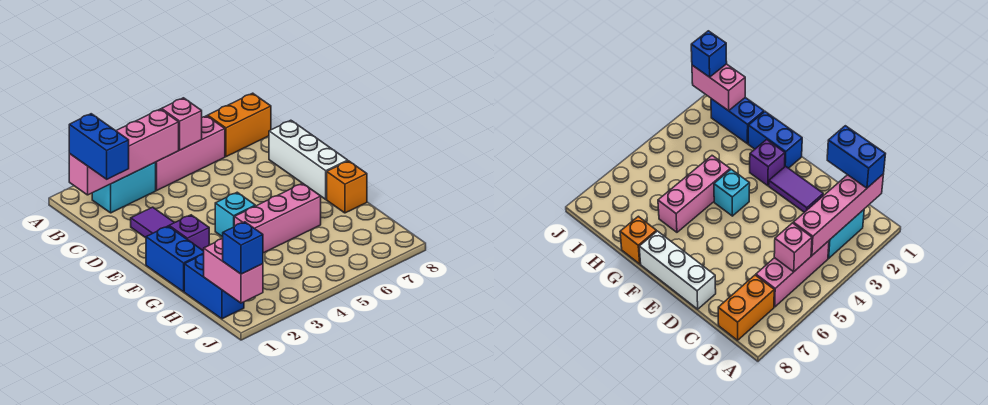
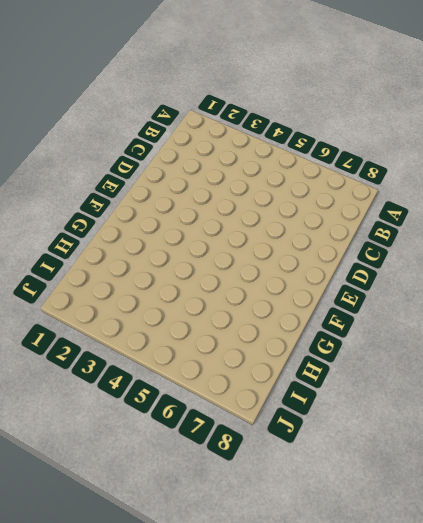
none -> cyan 1x2 brick [92,163,156,213]
none -> pink 1x3 brick [155,116,225,190]
none -> orange 1x2 brick [208,93,271,157]

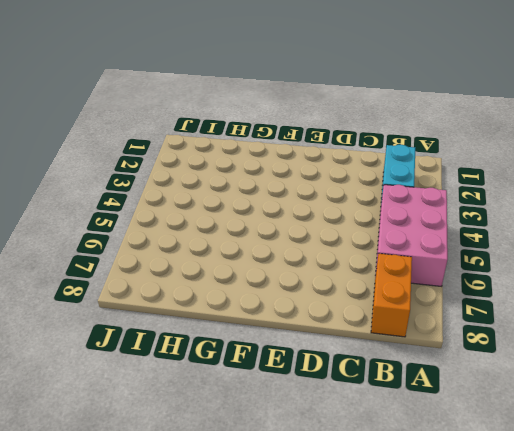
pink 2x3 brick [375,185,448,286] -> pink 1x3 brick [155,116,225,190]
none -> purple 1x2 tile [131,207,174,238]
none -> white 1x3 brick [269,120,348,199]
none -> blue 1x2 brick [146,226,204,292]

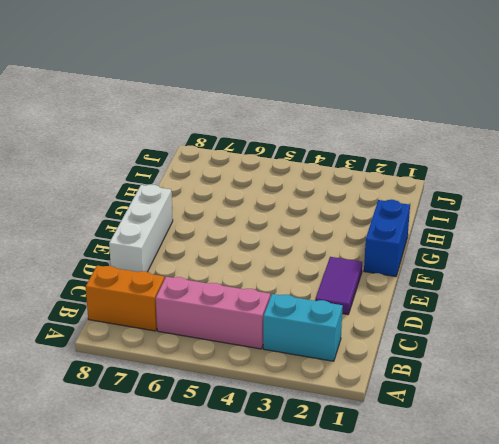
none -> purple 1x1 brick [169,215,209,251]
none -> cyan 1x1 brick [215,192,255,237]
none -> pink 1x3 brick [234,183,321,253]

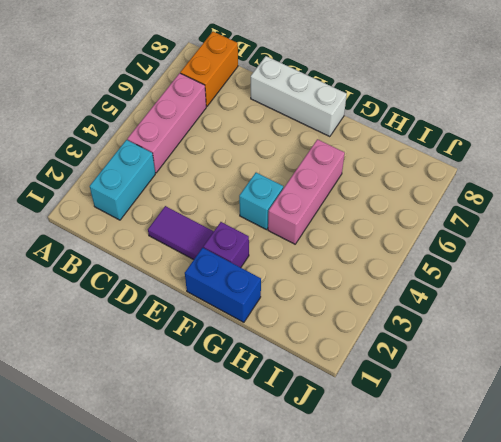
none -> orange 1x1 brick [327,161,367,213]
none -> blue 1x2 brick [184,254,244,319]
none -> pink 1x4 brick [69,109,179,195]

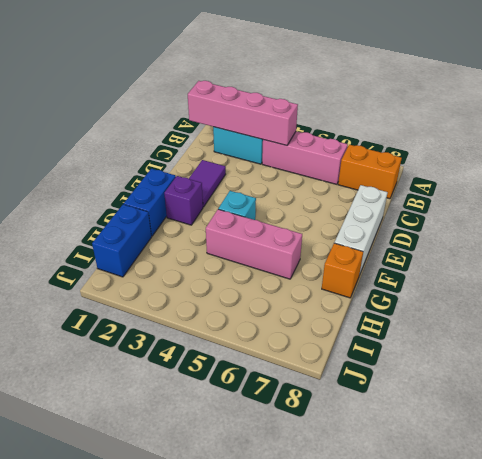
none -> pink 1x1 brick [162,98,202,150]
none -> pink 1x2 brick [204,239,263,303]
none -> blue 1x2 brick [69,114,129,179]

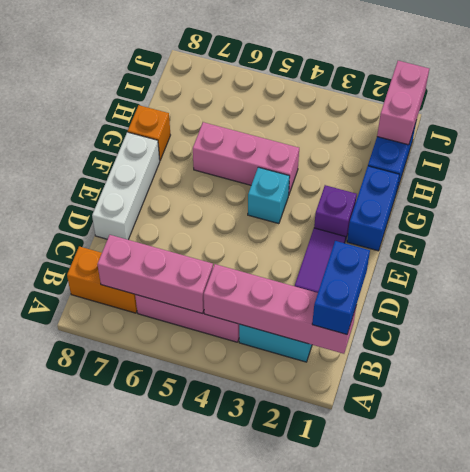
pink 1x3 brick [97,235,213,314] -> pink 1x1 brick [162,98,202,150]
none -> blue 1x1 brick [223,222,263,274]

